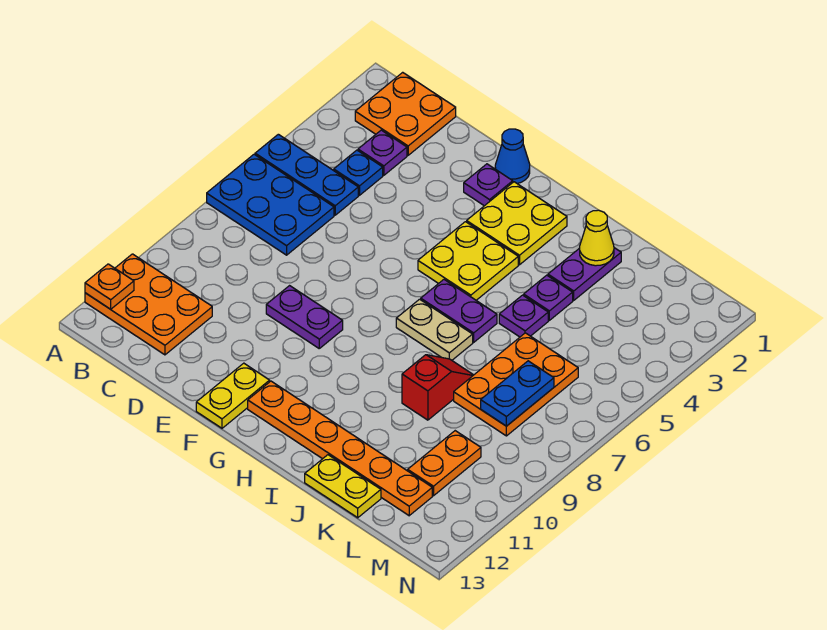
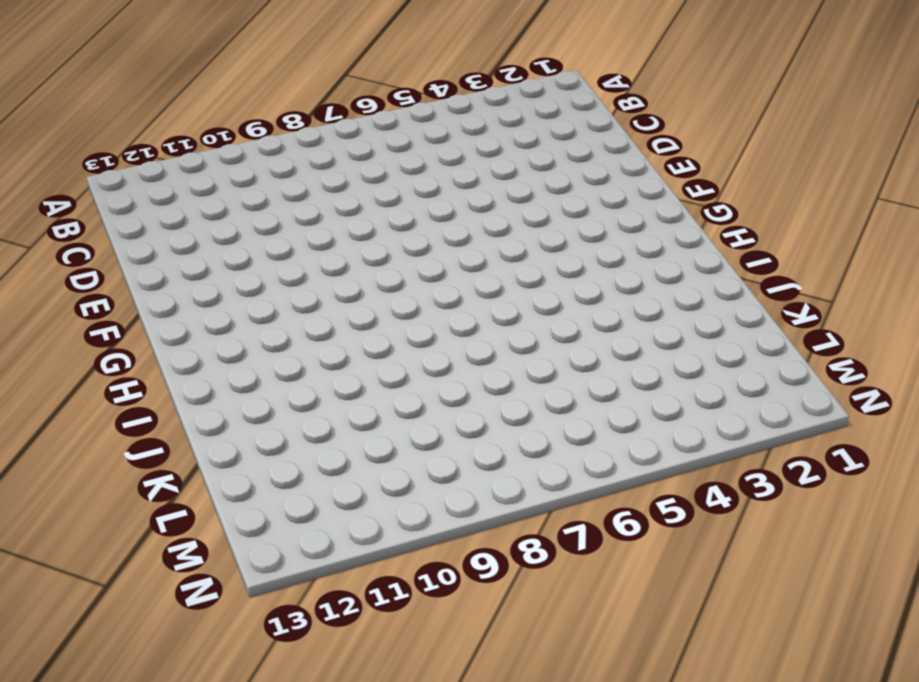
none -> blue 1x3 plate [255,134,358,215]
none -> blue 2x3 plate [207,154,334,255]
none -> orange 2x3 plate [85,254,212,355]

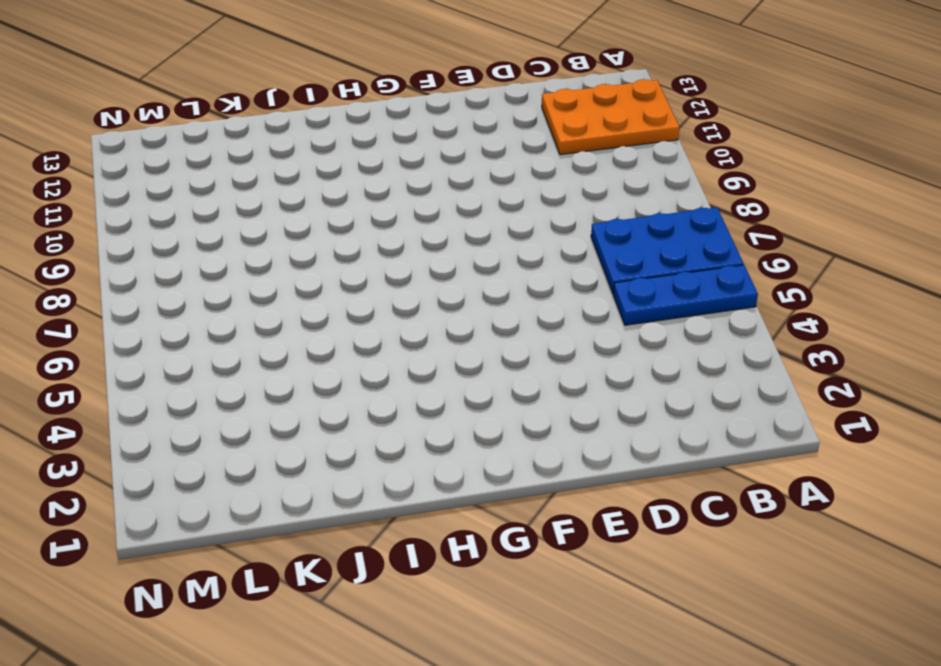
none -> orange 2x2 plate [355,72,456,155]
none -> purple 1x1 plate [358,130,407,175]
none -> blue 1x1 plate [334,150,383,195]

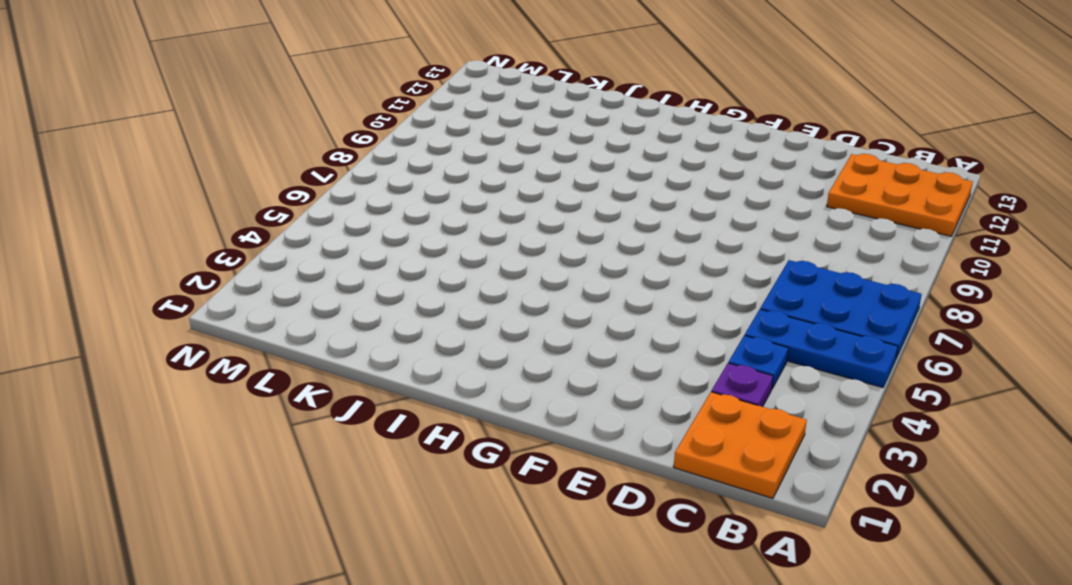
none -> purple 1x2 plate [266,286,343,348]
none -> blue 1x1 cone [495,129,530,183]
none -> purple 1x1 plate [464,164,513,206]

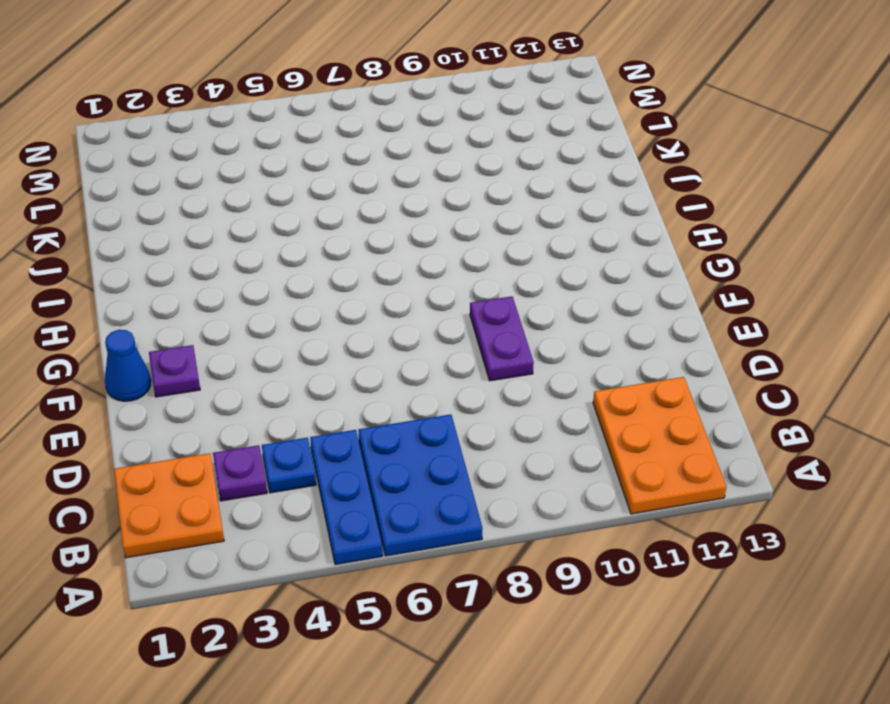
none -> yellow 1x2 plate [196,363,270,428]
none -> yellow 2x2 plate [467,182,567,265]
none -> yellow 2x2 plate [418,222,518,300]

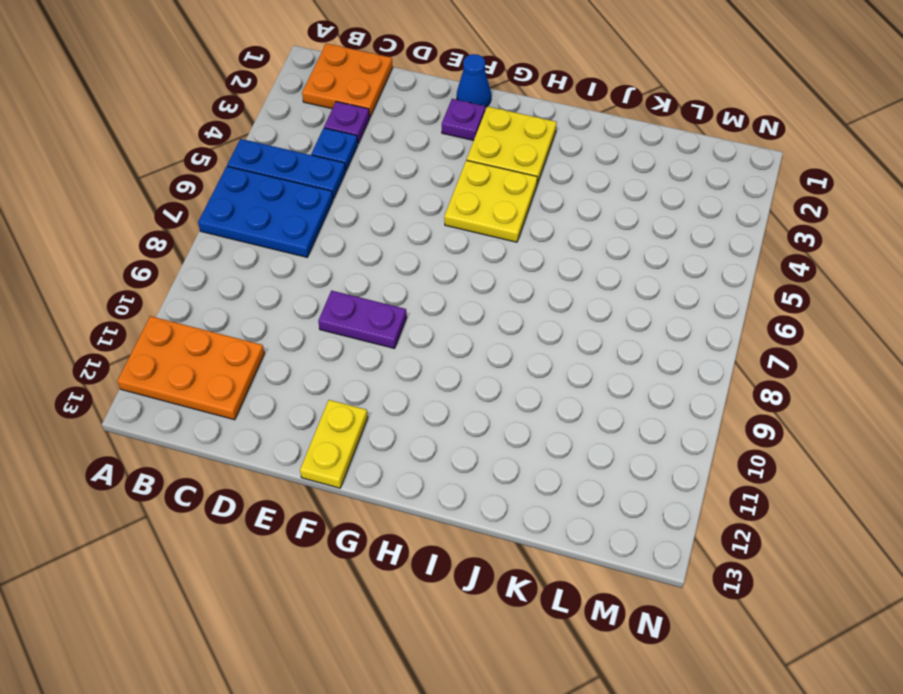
none -> orange 1x6 plate [248,381,432,516]
none -> purple 1x2 plate [421,280,497,342]
none -> tan 1x2 plate [396,299,473,360]

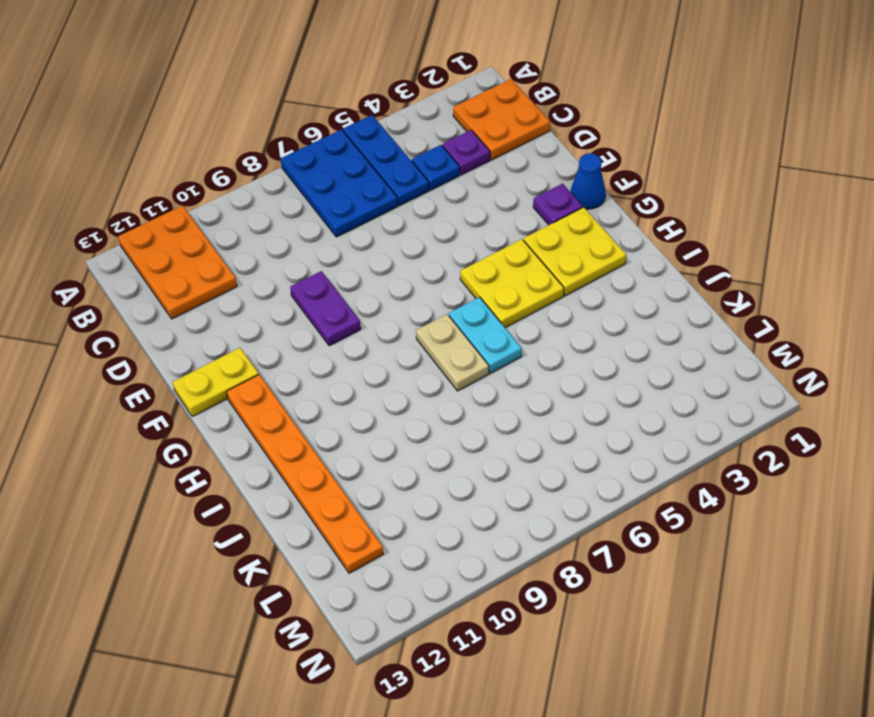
cyan 1x2 plate [449,297,522,373] -> purple 1x2 plate [421,280,497,342]
none -> purple 1x2 plate [548,248,621,300]
none -> purple 1x1 plate [524,275,573,320]
none -> purple 1x1 plate [499,295,548,337]

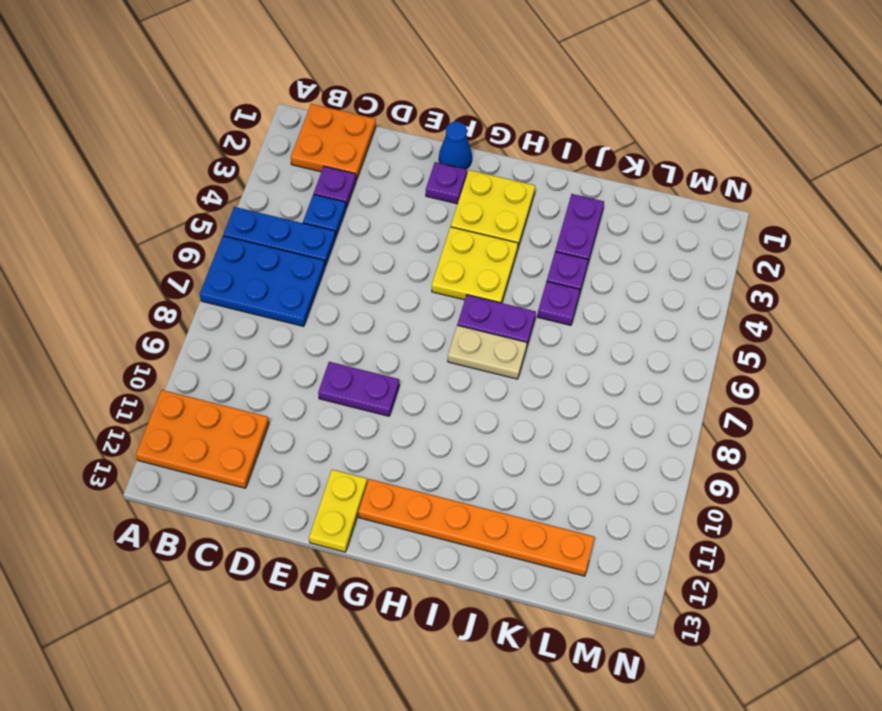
none -> red 1x2 slope [402,355,473,420]
none -> yellow 1x2 plate [305,455,381,518]
none -> orange 2x3 plate [454,333,578,436]

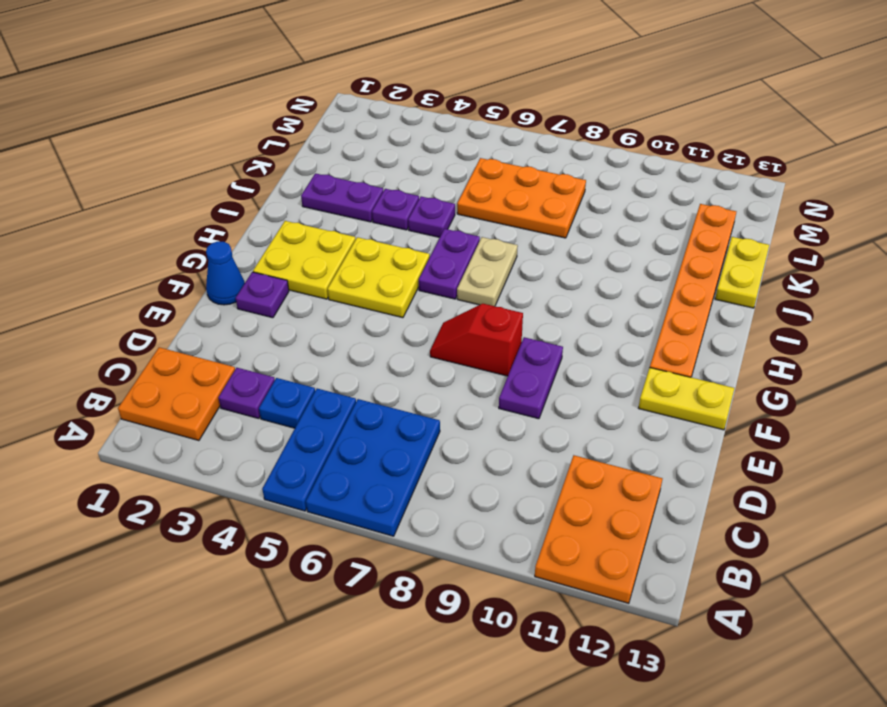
red 1x2 slope [430,304,523,376] -> red 1x2 slope moved to [402,355,473,420]
none -> orange 1x2 plate [408,431,481,496]
none -> orange 1x1 plate [85,264,134,309]
none -> yellow 1x1 cone [580,210,614,266]

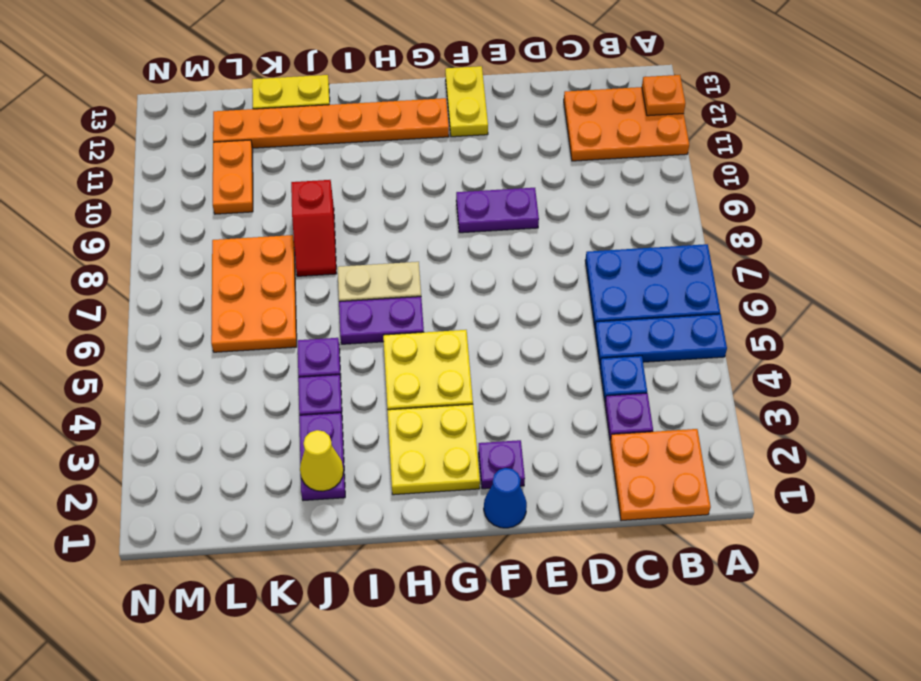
none -> blue 1x2 plate [481,361,554,426]

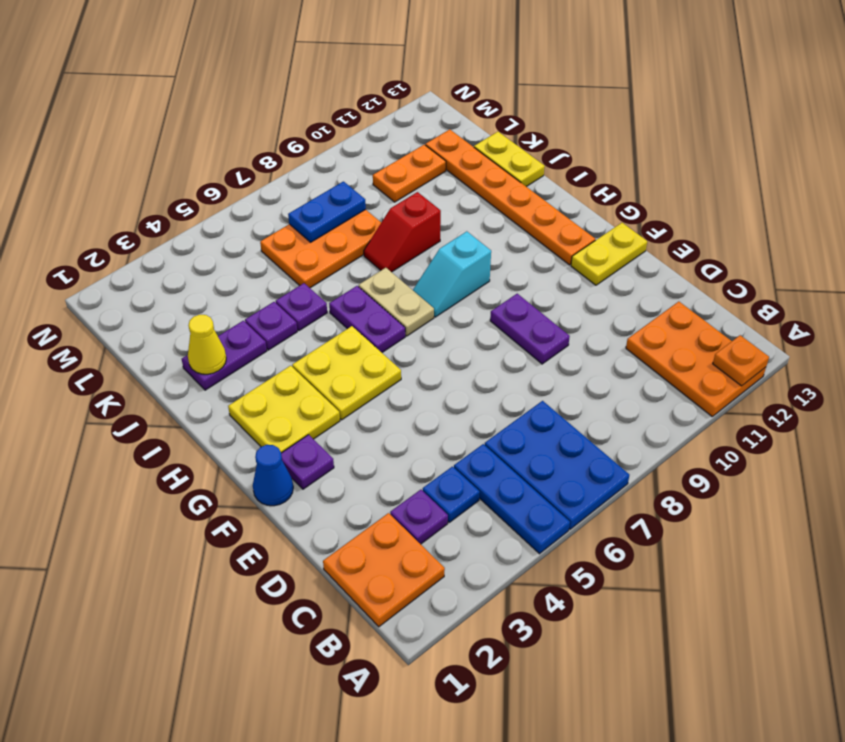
cyan 1x2 slope [413,231,491,317] -> none

